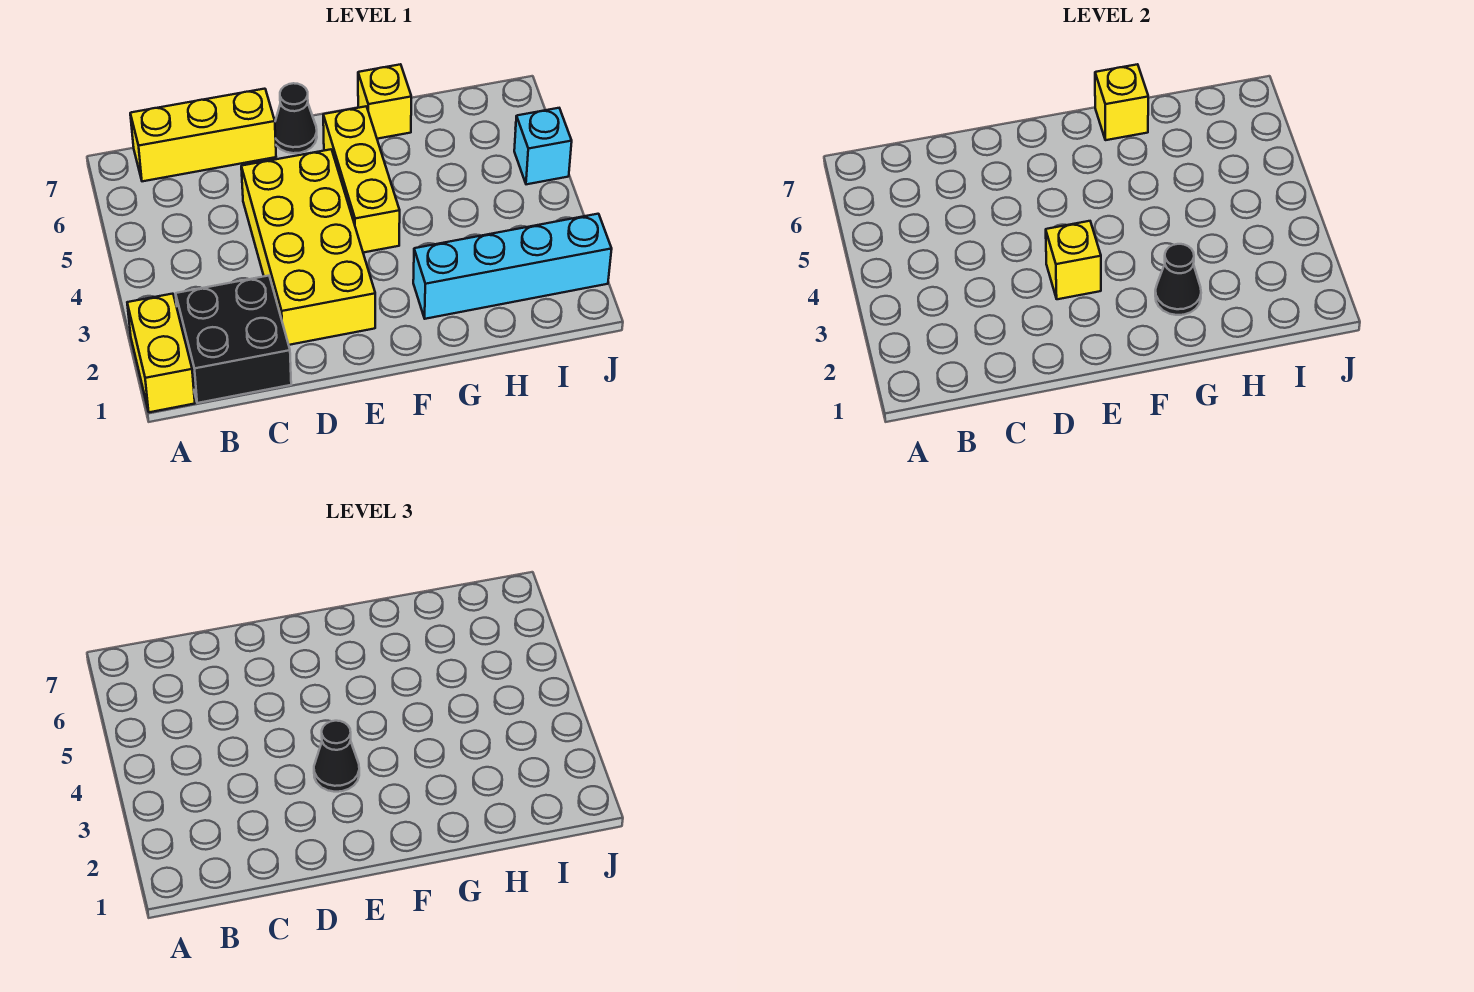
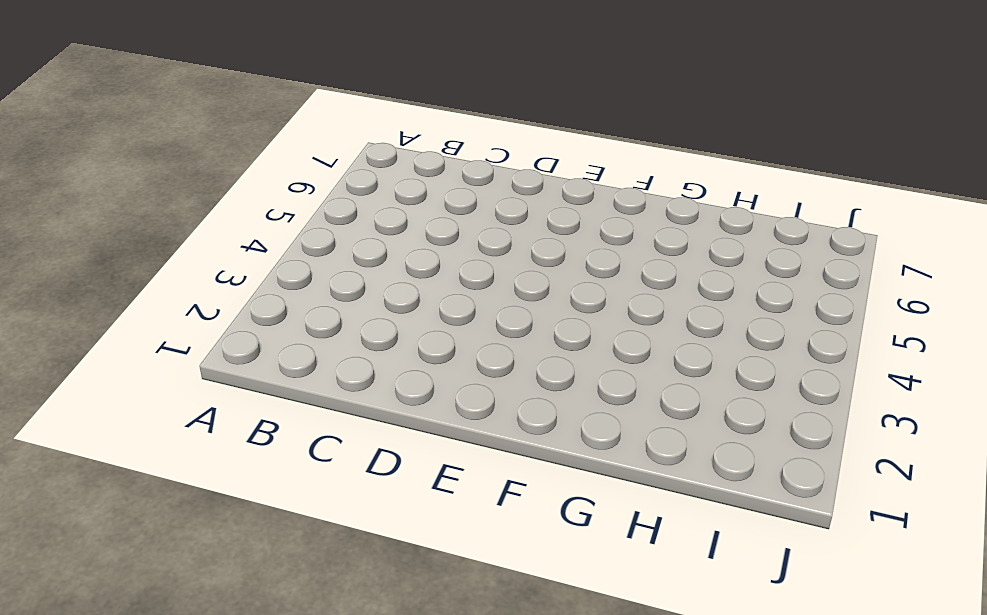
none -> yellow 1x2 brick [127,294,195,412]
none -> black 2x2 brick [176,276,291,403]
none -> yellow 1x3 brick [130,89,276,181]

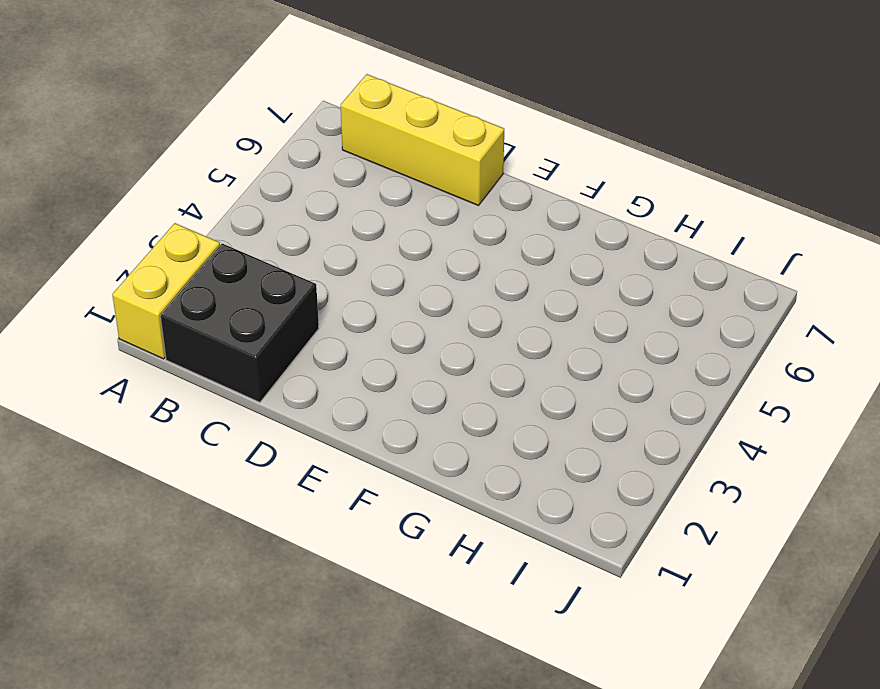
none -> yellow 2x4 brick [241,149,375,345]
none -> black 1x1 cone [275,83,317,153]
none -> yellow 1x3 brick [323,106,400,253]

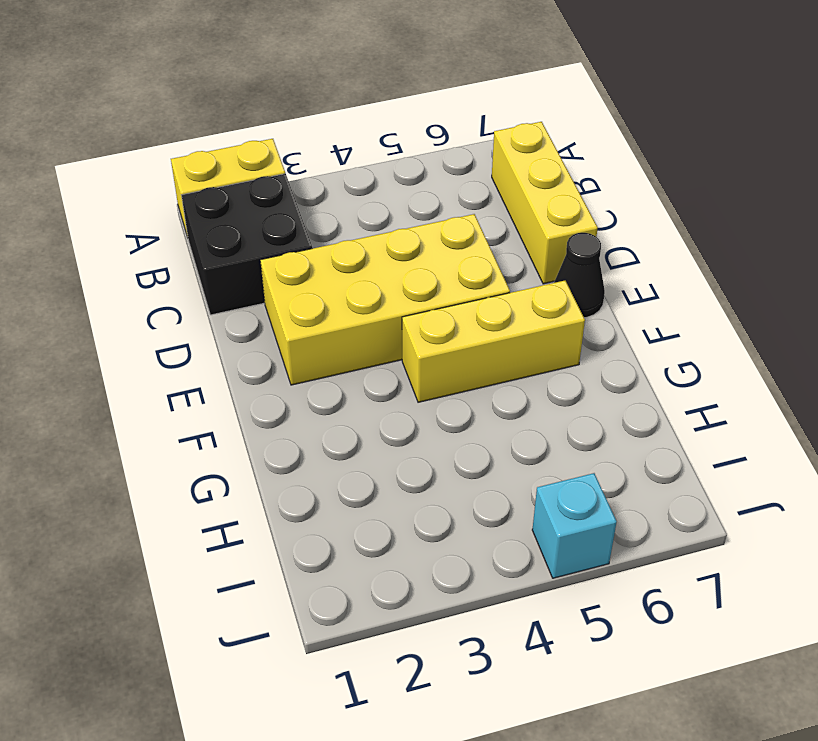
none -> cyan 1x4 brick [413,214,612,319]
none -> yellow 1x1 brick [358,64,411,139]
none -> yellow 1x1 brick [1046,221,1101,299]

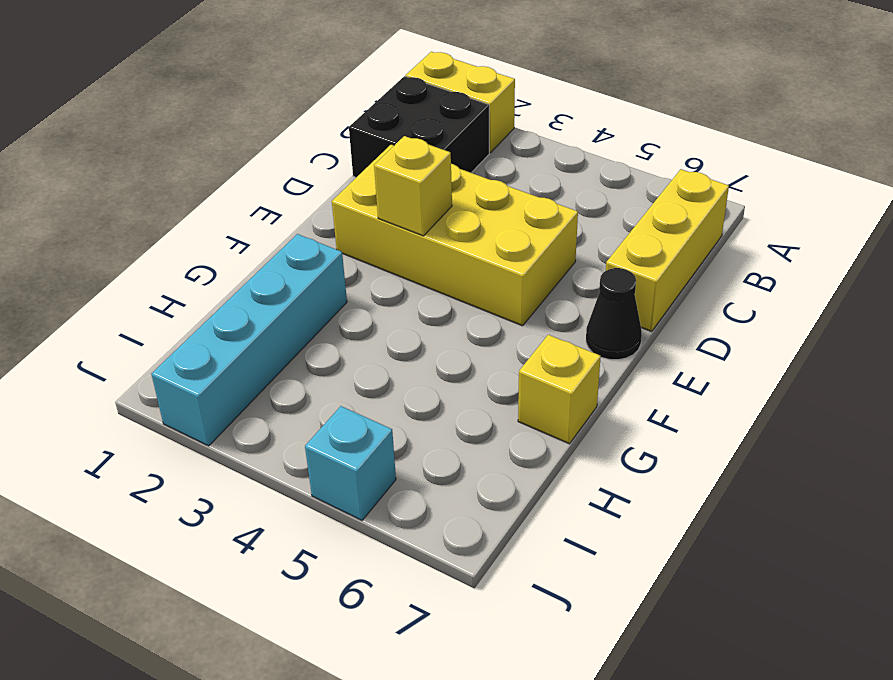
none -> yellow 1x3 brick [323,106,400,253]
none -> black 1x1 cone [1155,244,1201,315]
none -> yellow 1x1 brick [1095,64,1148,140]

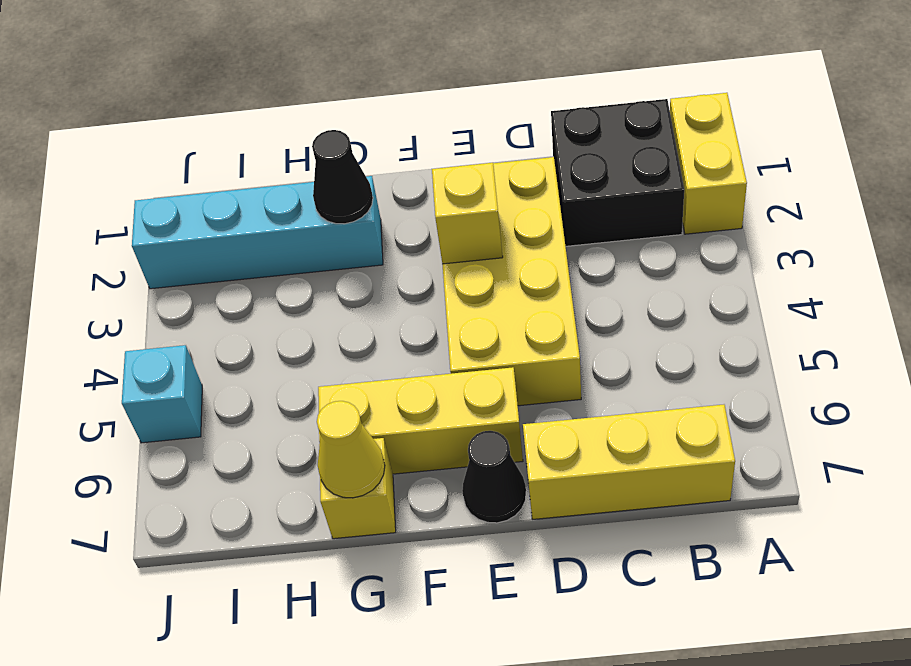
yellow 1x3 brick [318,367,523,474] -> yellow 1x3 brick turned to [323,106,400,253]
yellow 1x1 cone [317,401,385,498] -> yellow 1x1 brick [1095,64,1148,140]
none -> black 1x1 cone [314,721,359,792]

